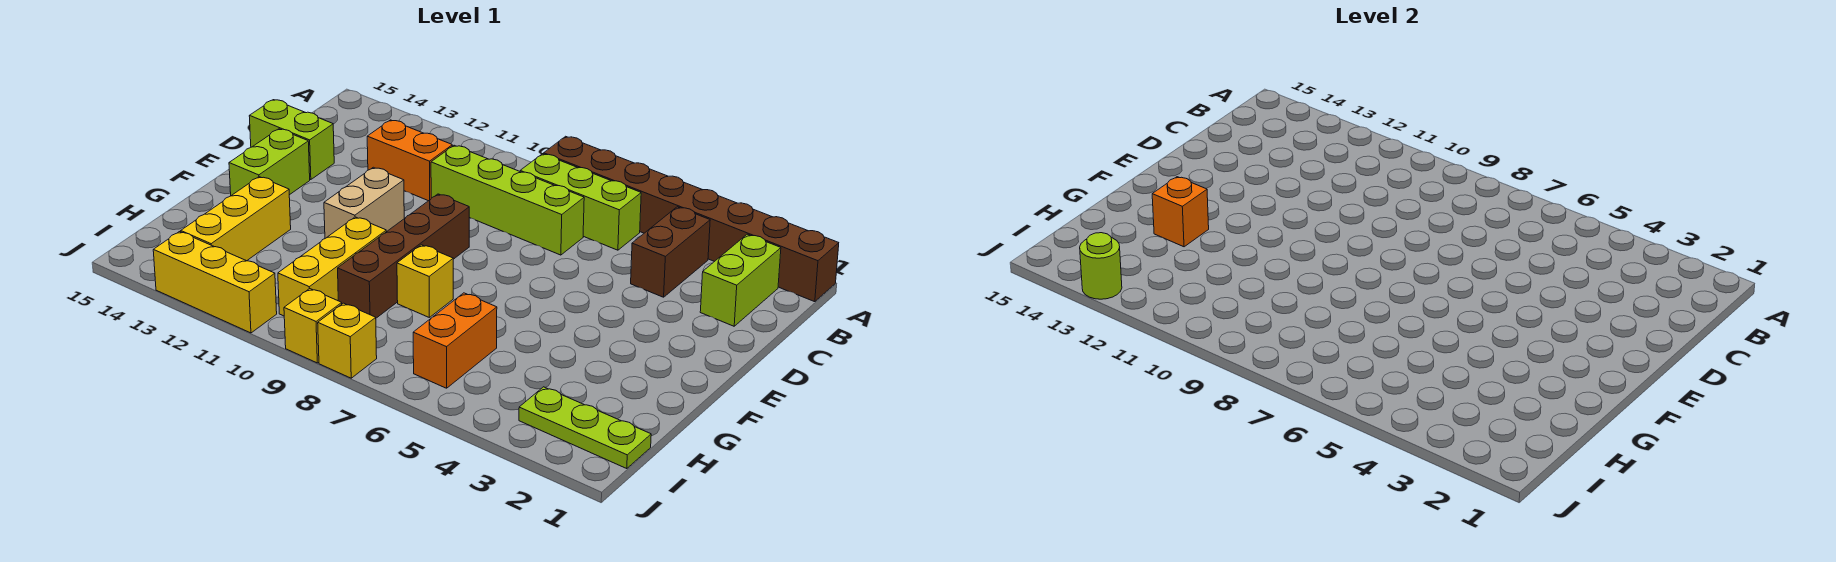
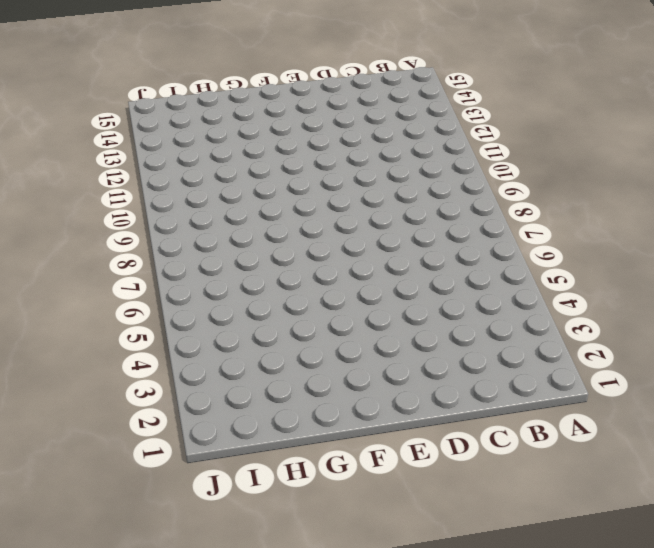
none -> brown 1x8 brick [544,136,839,302]
none -> lime 1x2 brick [700,234,781,326]
none -> brown 1x2 brick [631,207,710,297]

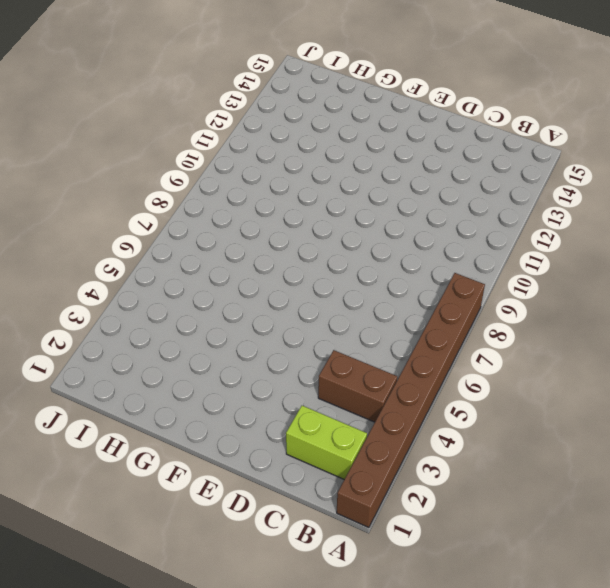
none -> lime 1x3 brick [520,154,641,250]
none -> lime 1x4 brick [431,145,584,255]
none -> orange 1x2 brick [367,120,452,201]

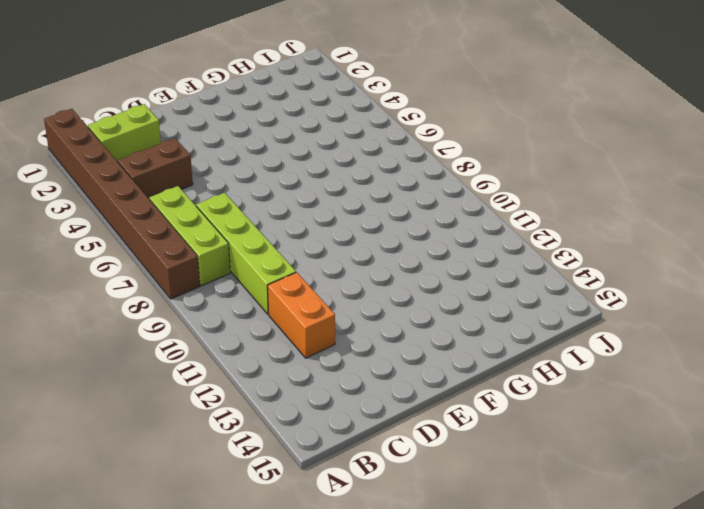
none -> lime 1x2 brick [249,100,334,180]
none -> brown 1x4 brick [338,194,469,318]
none -> tan 1x2 brick [324,167,404,238]

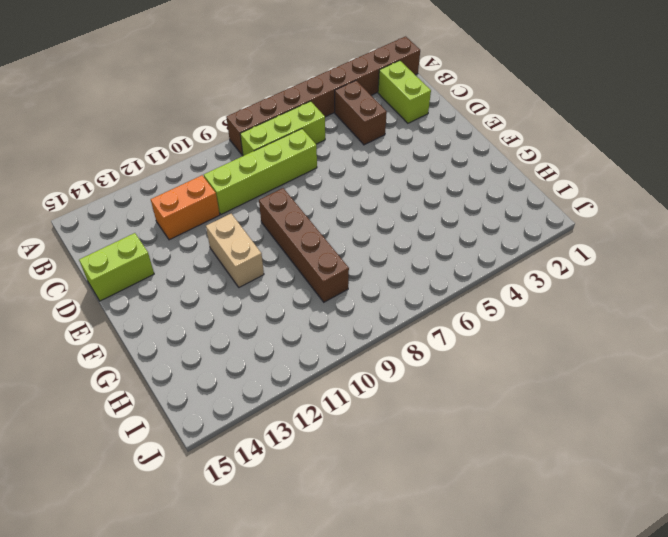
none -> lime 1x2 brick [229,129,310,196]
none -> yellow 1x1 brick [397,245,453,317]
none -> yellow 1x3 brick [278,217,386,316]

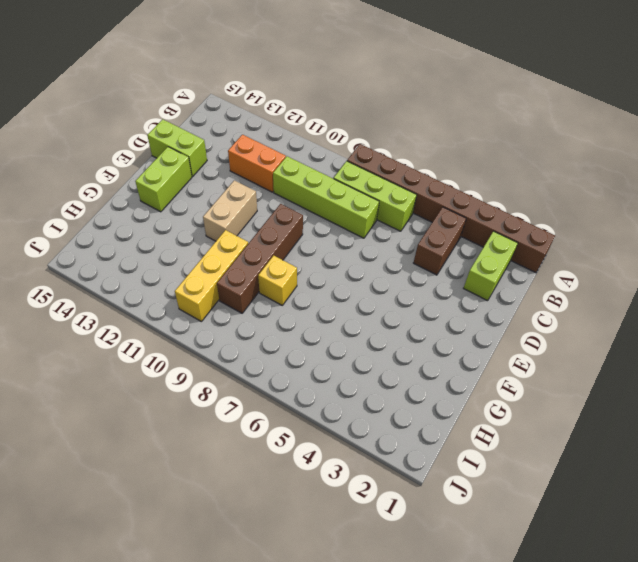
none -> yellow 1x3 brick [181,177,291,261]
none -> orange 1x2 brick [413,293,497,388]
none -> lime 1x3 plate [519,387,651,469]

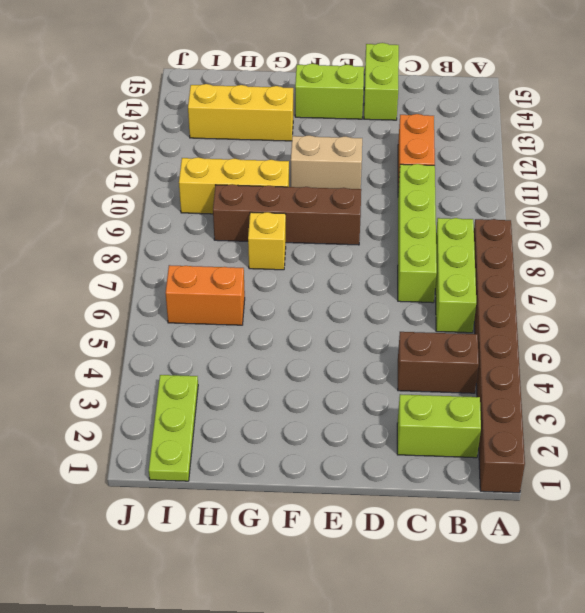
none -> yellow 1x1 brick [318,303,377,378]
none -> yellow 1x1 brick [284,289,342,363]
none -> yellow 1x3 brick [153,232,277,333]

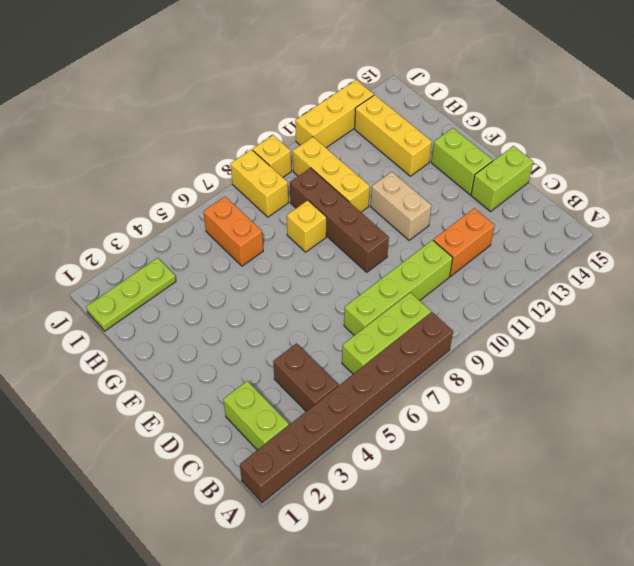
yellow 1x2 brick [231,149,288,217] -> yellow 1x1 brick [318,303,377,378]
none -> orange 1x1 brick [1152,177,1209,247]
none -> lime 1x1 round brick [1080,233,1122,299]

